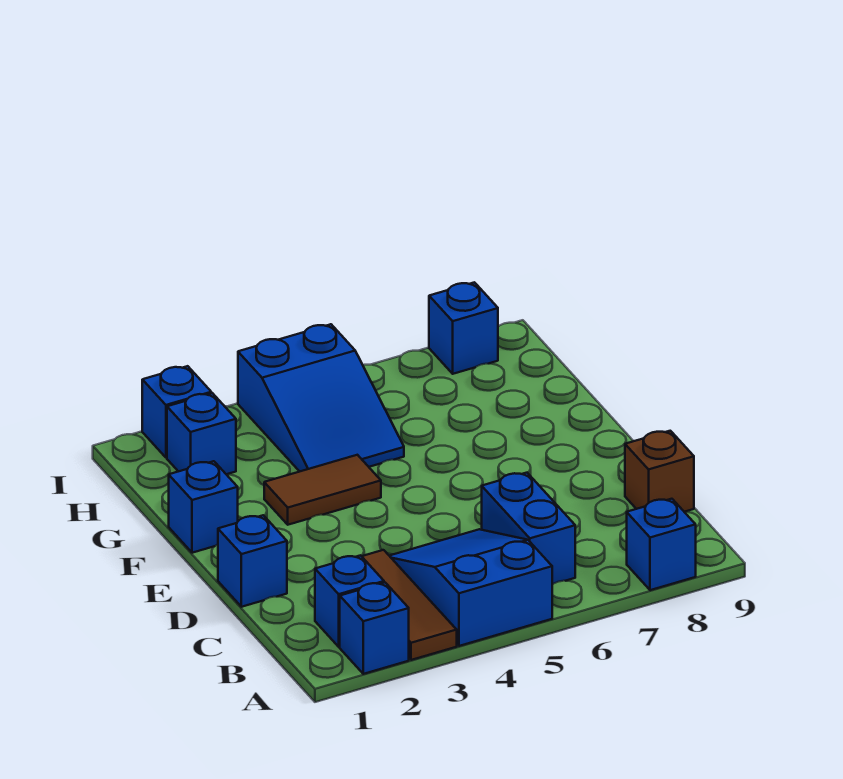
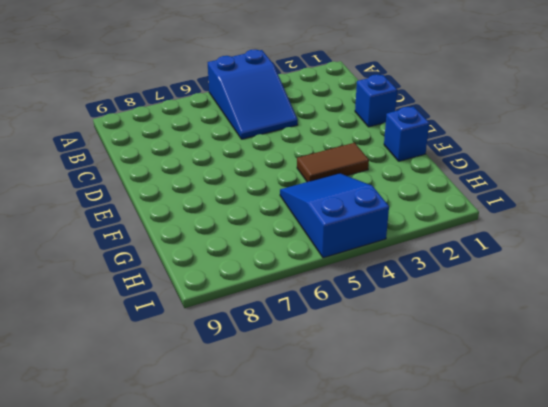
none -> blue 1x1 brick [340,583,409,674]
none -> brown 1x3 tile [362,550,457,660]
none -> blue 1x1 brick [627,499,696,590]

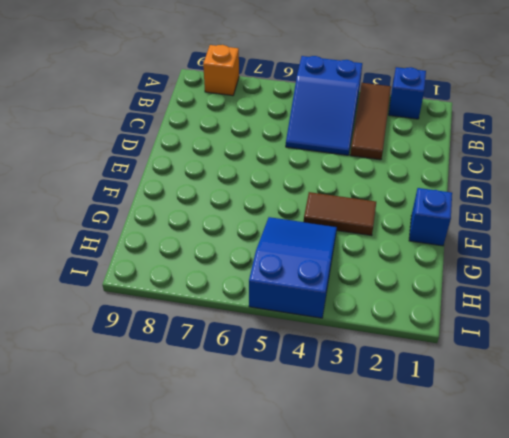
orange 1x1 brick [203,45,239,96] -> blue 1x1 brick [627,499,696,590]
none -> blue 1x1 brick [315,555,384,647]
none -> blue 1x2 brick [482,473,575,585]
none -> brown 1x1 brick [625,431,694,512]

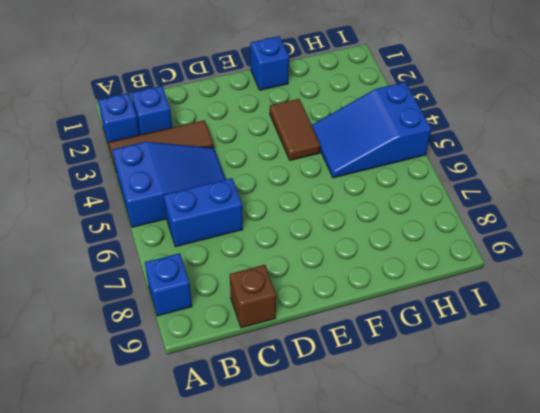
none -> blue 1x1 brick [218,515,287,607]
none -> blue 1x1 brick [167,393,236,474]
none -> blue 1x1 brick [142,366,211,458]

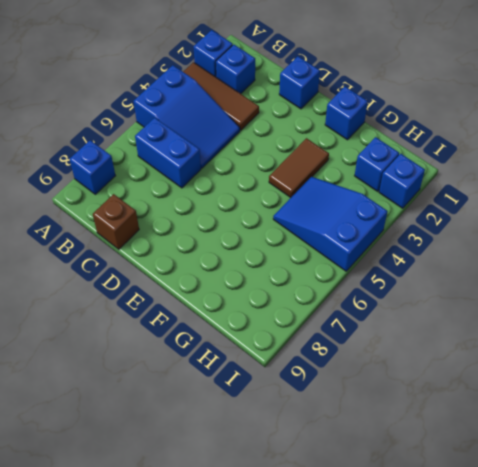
none -> blue 1x1 brick [429,282,498,374]

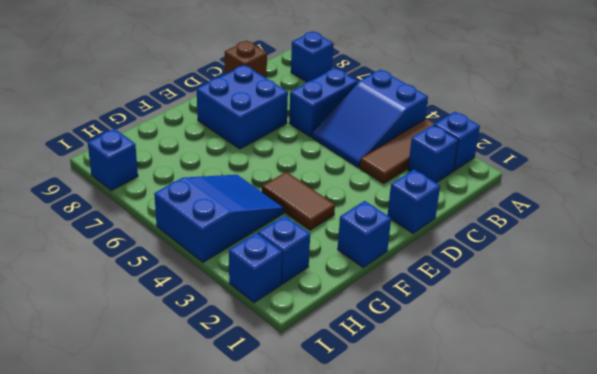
blue 2x2 brick [197,65,288,149] -> none

